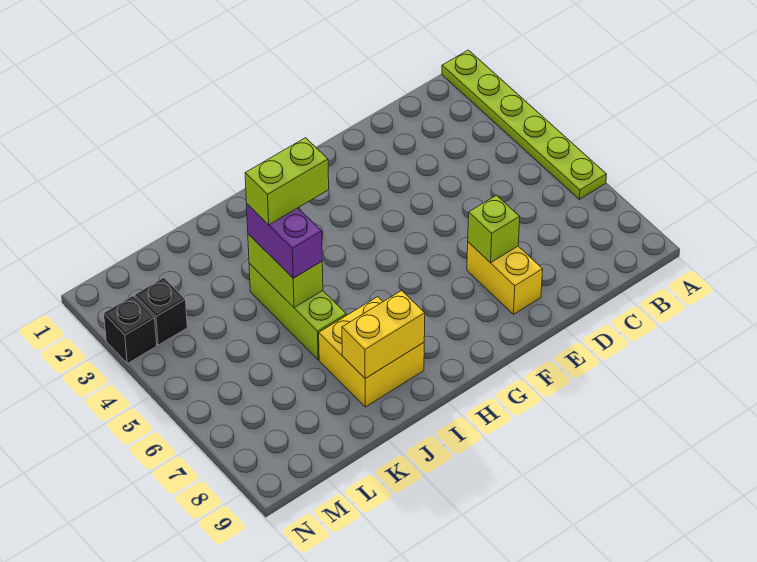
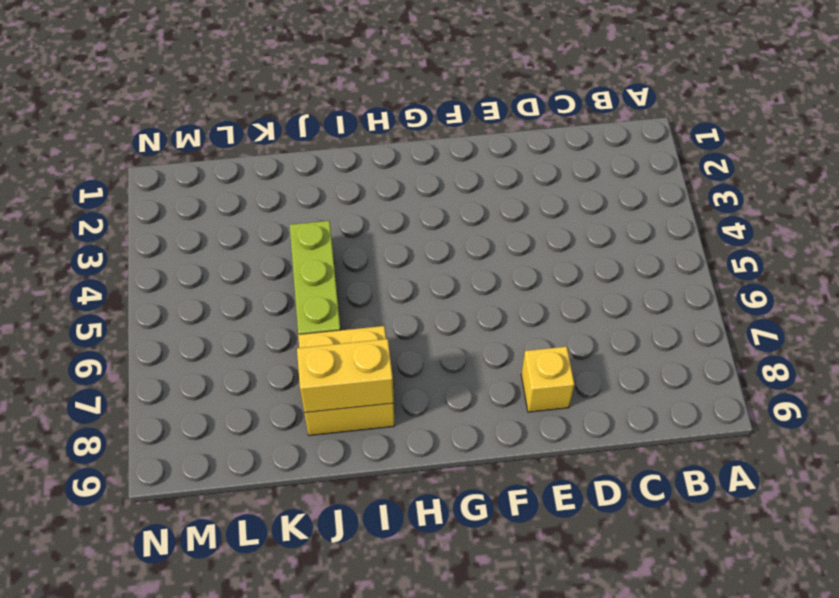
yellow 1x1 brick [521,347,574,412] -> yellow 1x2 brick [467,242,543,314]
none -> lime 1x6 plate [442,50,607,199]
none -> black 1x1 brick [135,278,187,345]

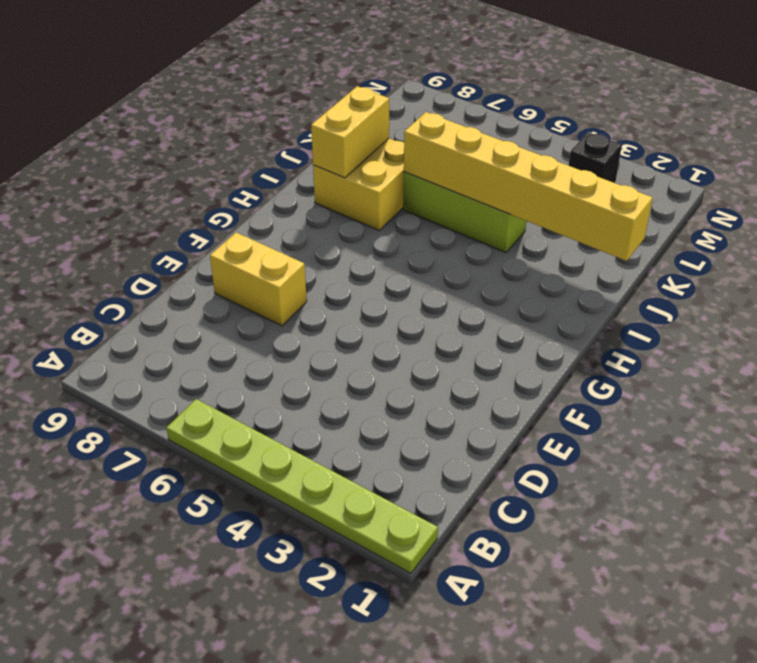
yellow 1x6 brick [404,112,653,261] -> lime 1x2 brick [248,234,323,308]
none -> black 1x1 brick [104,296,157,364]
none -> lime 1x1 brick [468,195,520,263]

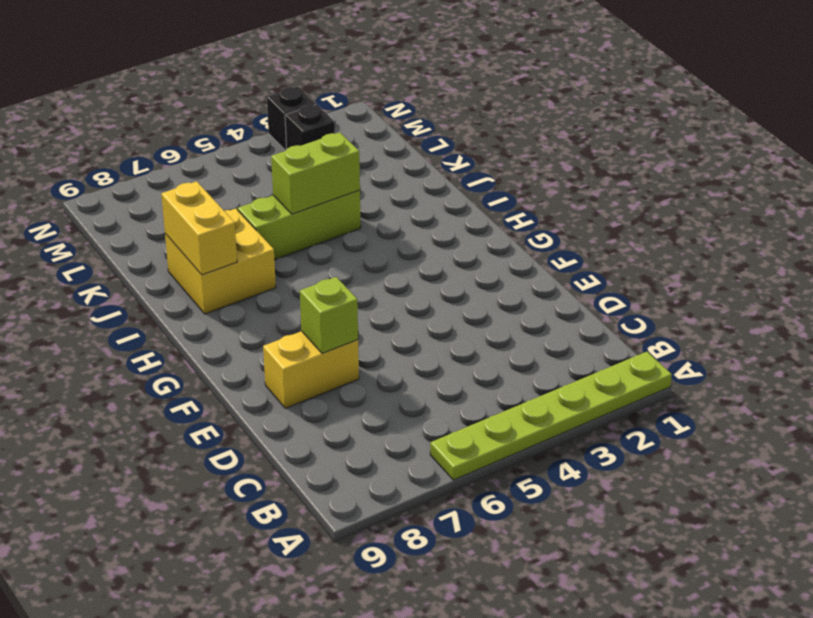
none -> purple 1x2 brick [247,204,322,278]
none -> lime 1x2 brick [245,138,329,225]

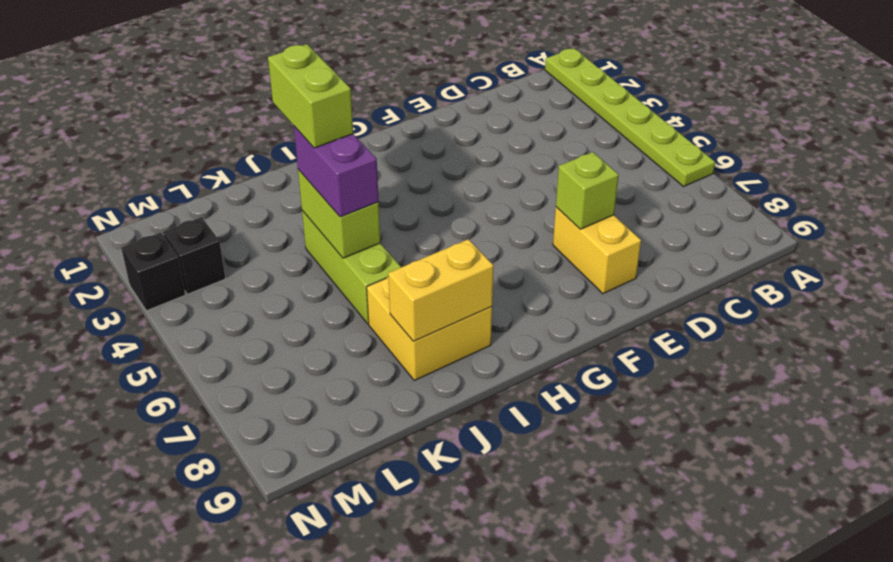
lime 1x2 brick [268,44,353,148] -> lime 1x2 brick turned to [245,138,329,225]

